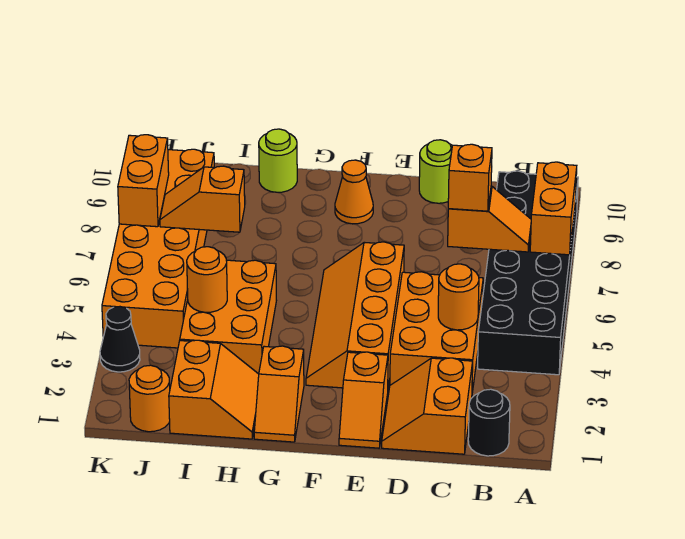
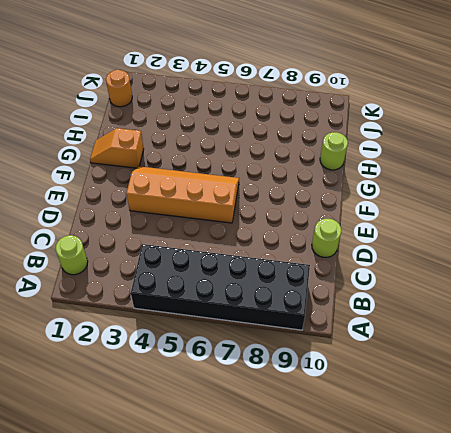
lime 1x1 round brick [56,235,88,275] -> black 1x1 round brick [468,389,510,456]
none -> orange 2x2 slope [382,358,473,454]
none -> orange 2x3 brick [390,272,483,393]
none -> orange 1x2 slope [339,352,388,448]

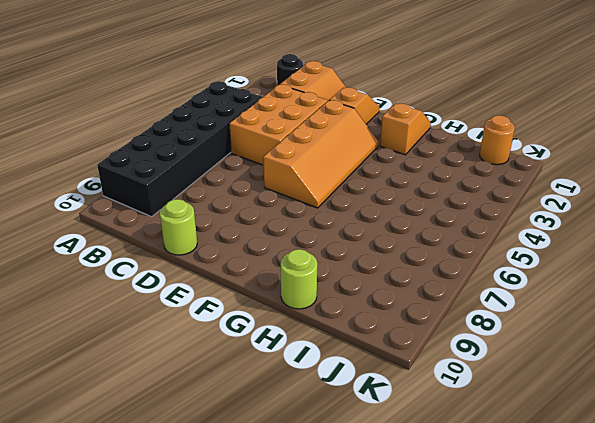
none -> orange 1x1 cone [335,160,373,224]
none -> orange 2x2 slope [169,340,259,439]
none -> orange 2x3 brick [180,260,276,374]

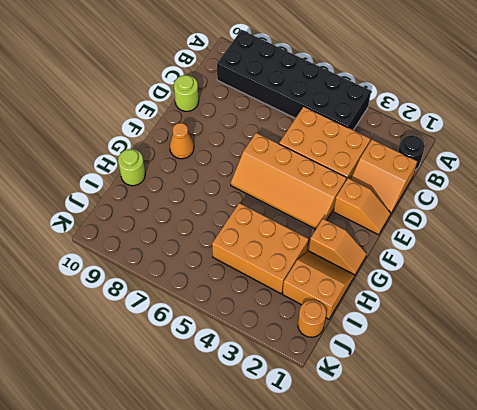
none -> orange 2x6 brick [102,149,214,348]
none -> black 1x1 cone [100,307,140,372]
none -> orange 1x2 brick [530,162,577,255]

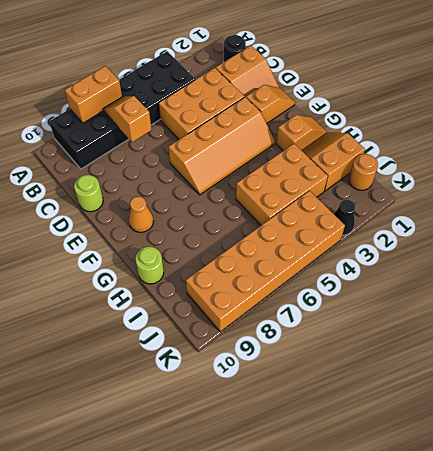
none -> orange 1x1 round brick [438,264,479,330]
none -> orange 1x1 round brick [187,247,227,312]
none -> orange 1x2 slope [160,166,245,232]

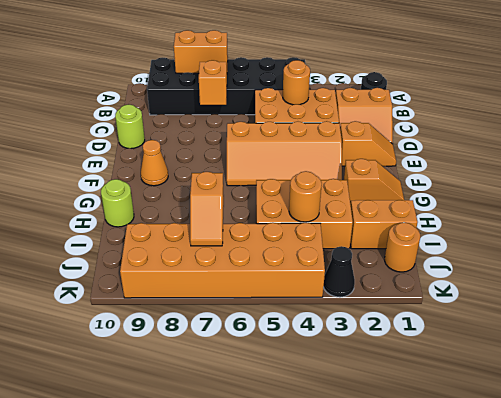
none -> orange 1x2 brick [118,135,169,227]
none -> orange 1x1 brick [448,144,492,211]

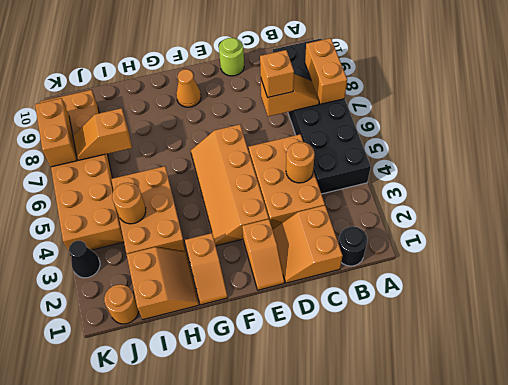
none -> lime 1x1 round brick [259,129,297,192]

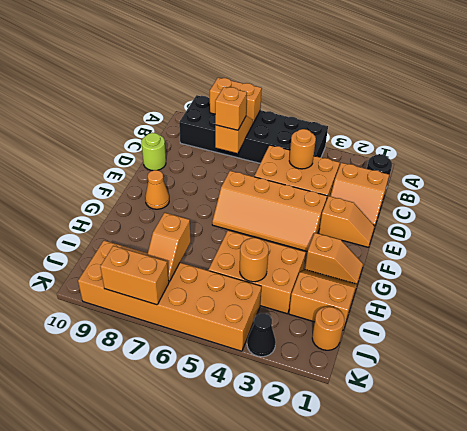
none -> lime 1x1 round brick [259,129,297,192]

